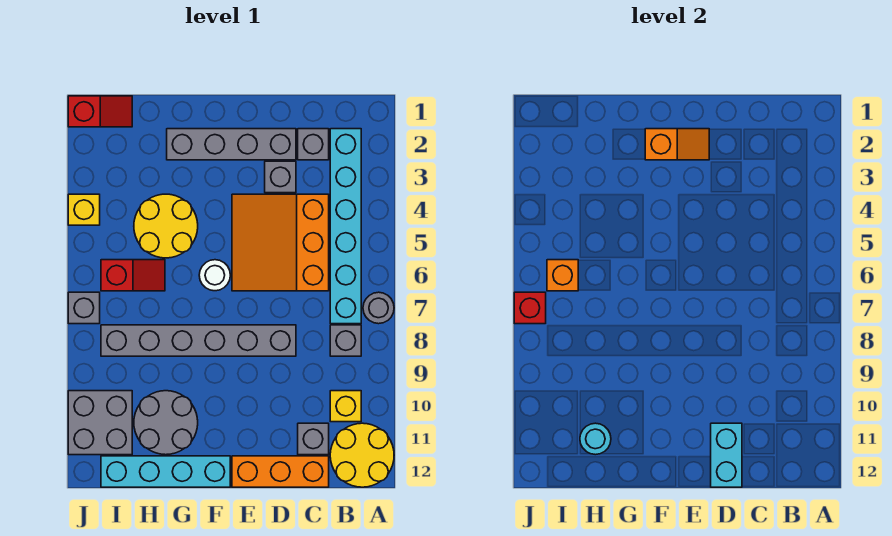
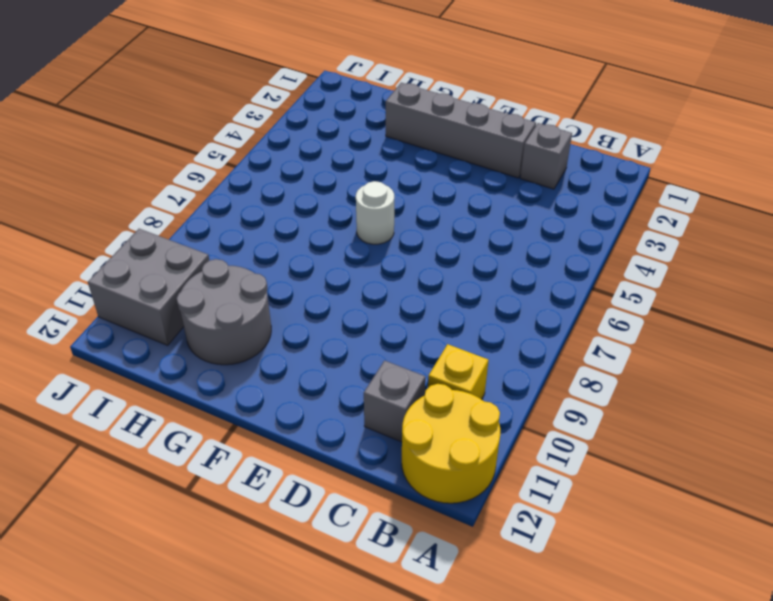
none -> grey 1x1 round brick [363,292,394,324]
none -> cyan 1x6 brick [330,129,361,324]
none -> grey 1x1 brick [330,325,361,356]

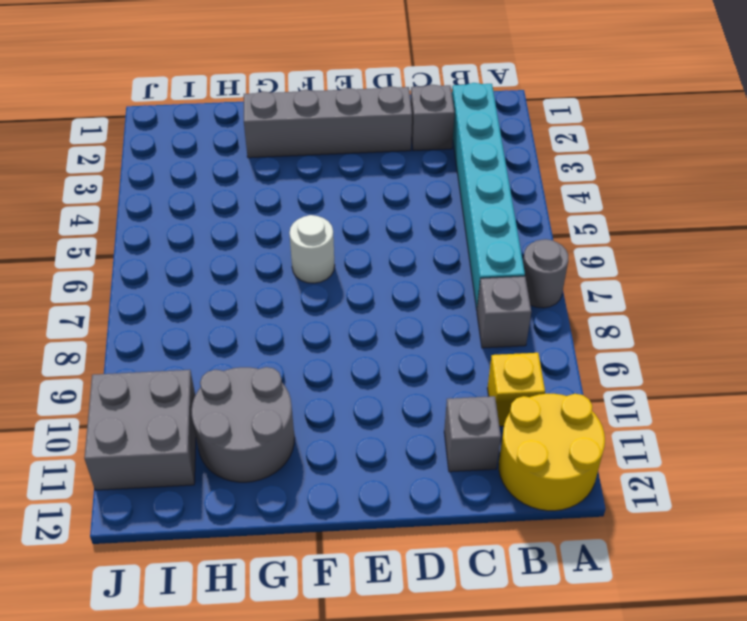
none -> orange 3x3 slope [232,194,329,291]
none -> orange 1x3 brick [232,456,329,487]
none -> grey 1x1 brick [265,161,296,193]

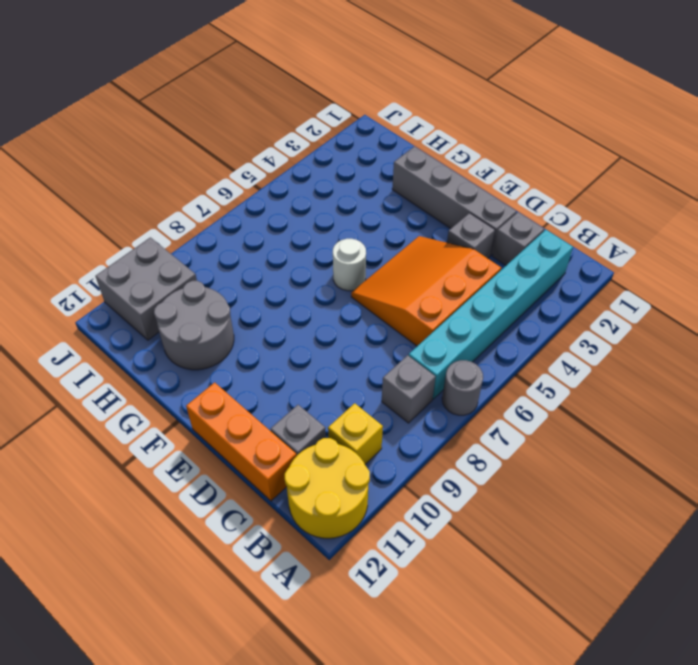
none -> grey 1x6 brick [101,325,296,356]
none -> cyan 1x4 brick [101,456,230,487]
none -> yellow 2x2 round brick [134,194,198,258]

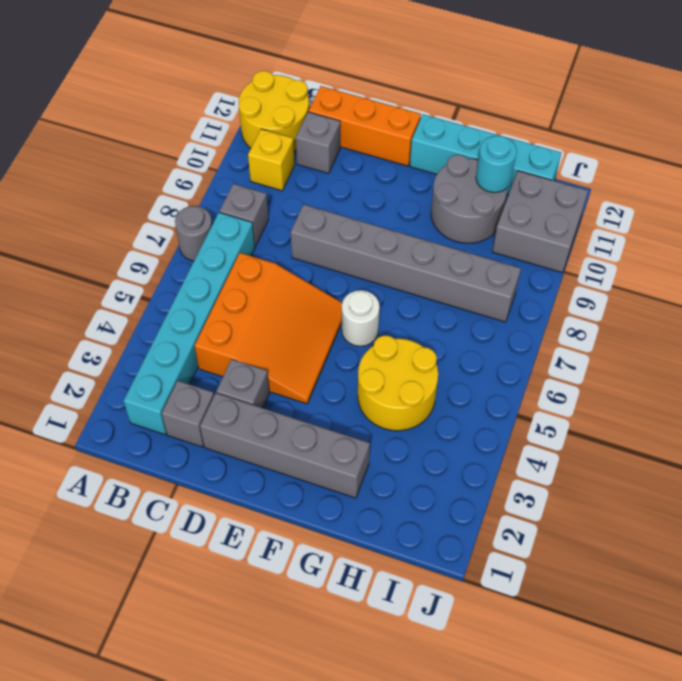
none -> red 1x2 slope [101,260,165,291]
none -> red 1x2 slope [68,96,132,127]
none -> yellow 1x1 brick [68,194,100,225]

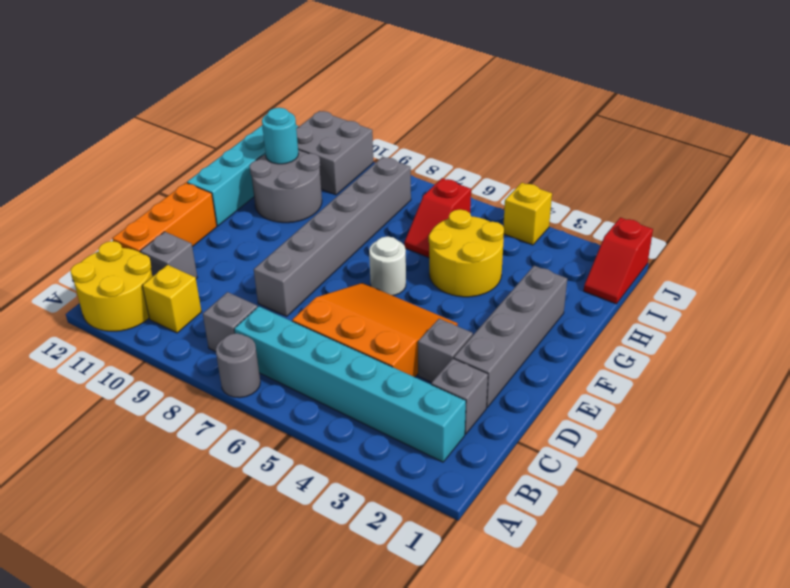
none -> grey 1x1 brick [68,292,100,324]
none -> cyan 1x2 brick [711,423,742,487]
none -> orange 1x2 slope [645,129,709,160]

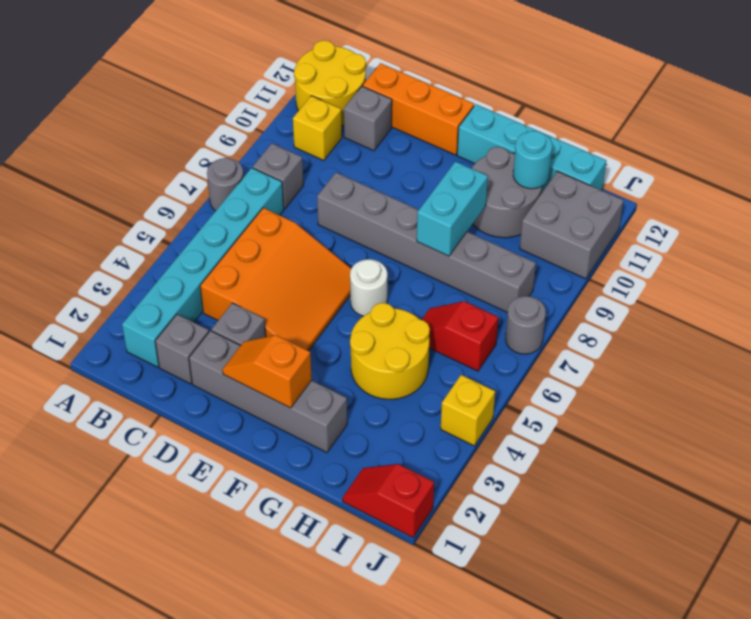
cyan 1x2 brick [417,162,488,256] -> cyan 1x2 brick moved to [711,423,742,487]
grey 1x1 round brick [506,296,546,354] -> grey 1x1 brick [68,292,100,324]
none -> orange 1x1 brick [547,260,578,291]
none -> red 1x1 brick [514,292,546,324]

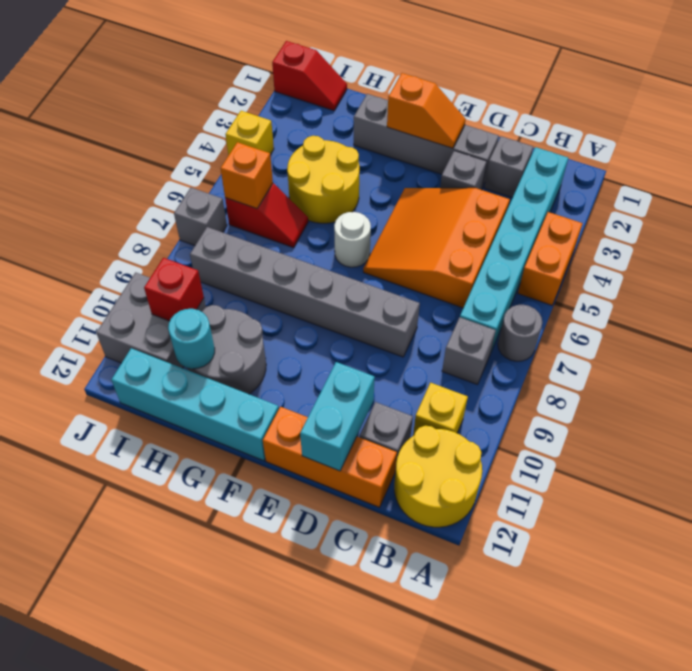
orange 1x2 brick [518,212,583,305] -> none
red 1x1 brick [144,258,204,321] -> red 1x1 brick moved to [514,292,546,324]

